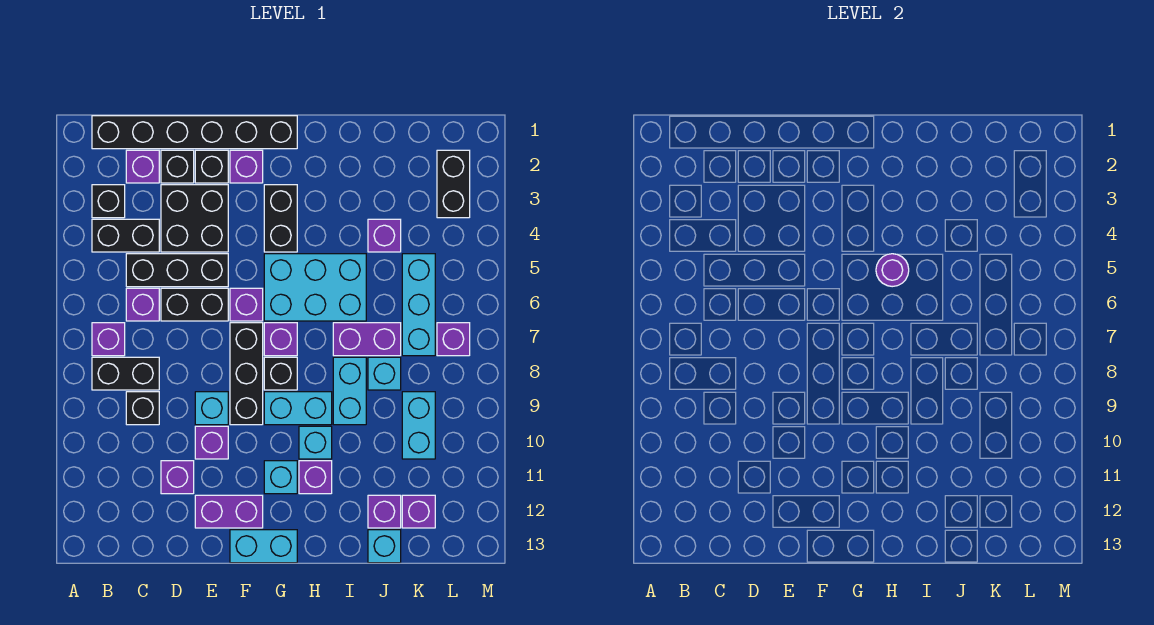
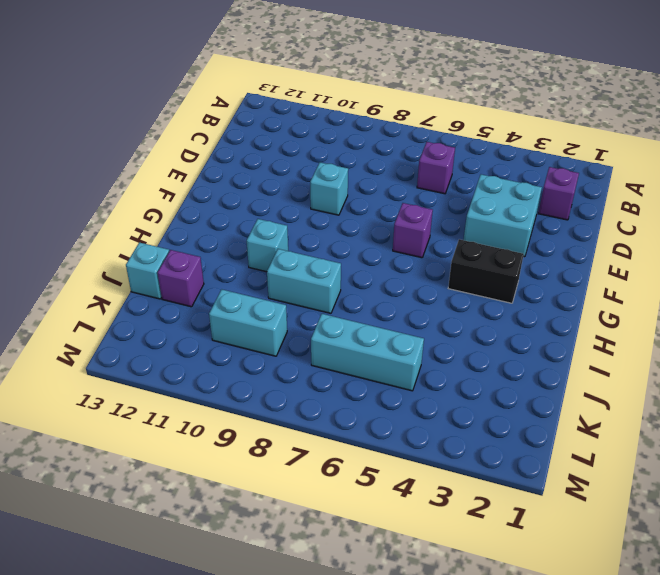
cyan 2x2 brick [464,174,542,257] -> black 2x2 brick [161,185,228,252]
none -> black 1x6 brick [92,116,297,149]
none -> black 1x1 brick [92,185,125,218]
none -> black 1x2 brick [92,219,159,252]
none -> purple 1x1 brick [92,323,125,356]

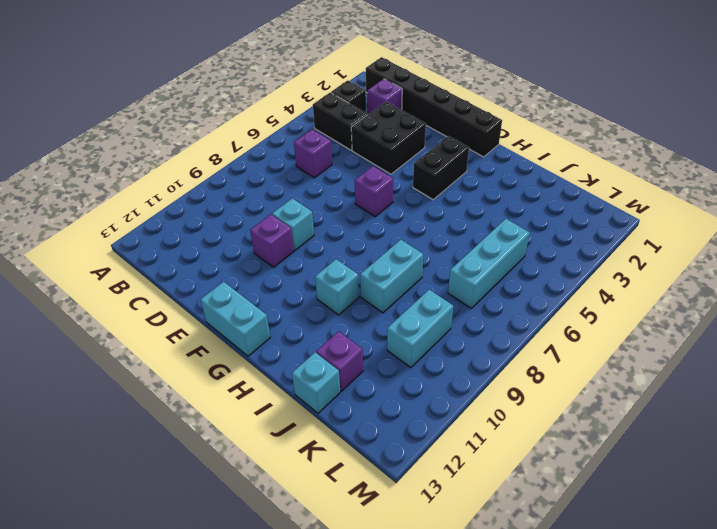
none -> purple 1x1 brick [92,323,125,356]
none -> black 1x2 brick [92,357,159,390]
none -> black 1x3 brick [126,254,228,287]
none -> black 1x1 brick [126,392,159,425]

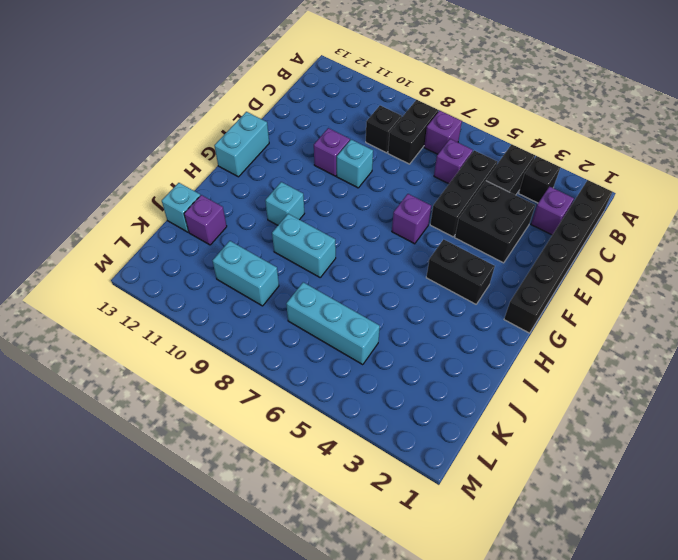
none -> black 1x1 brick [161,150,194,183]
none -> black 1x2 brick [161,288,228,321]
none -> purple 1x1 brick [161,461,194,494]
none -> black 1x1 brick [195,150,228,183]

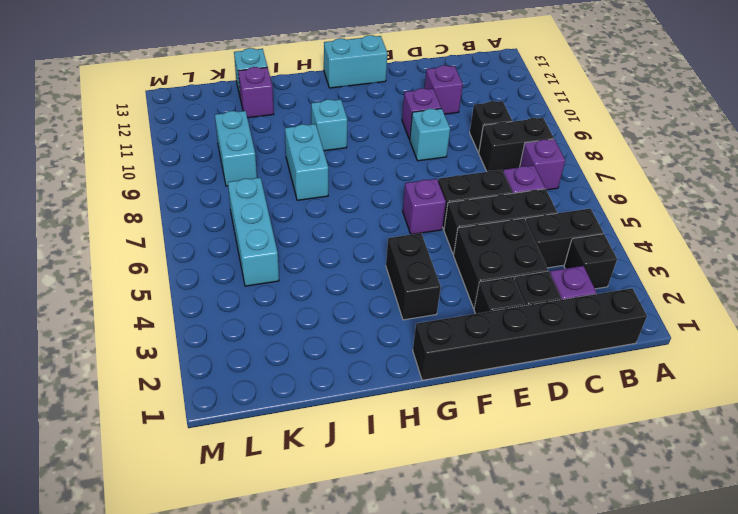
none -> purple 1x2 brick [195,495,263,528]
none -> purple 1x1 brick [230,150,263,183]
none -> black 1x3 brick [230,323,263,425]
none -> cyan 2x3 brick [264,254,366,321]

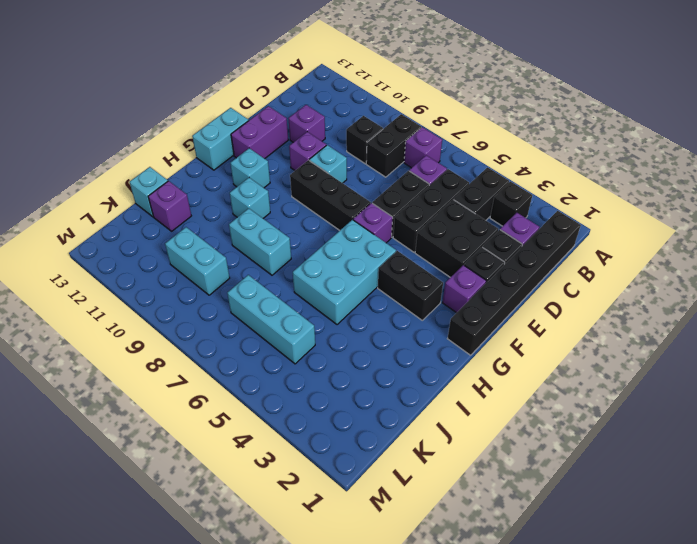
none -> purple 1x1 brick [264,323,297,356]
none -> black 1x1 brick [264,357,297,390]
none -> cyan 1x2 brick [264,392,332,425]
none -> purple 1x1 brick [299,461,332,494]

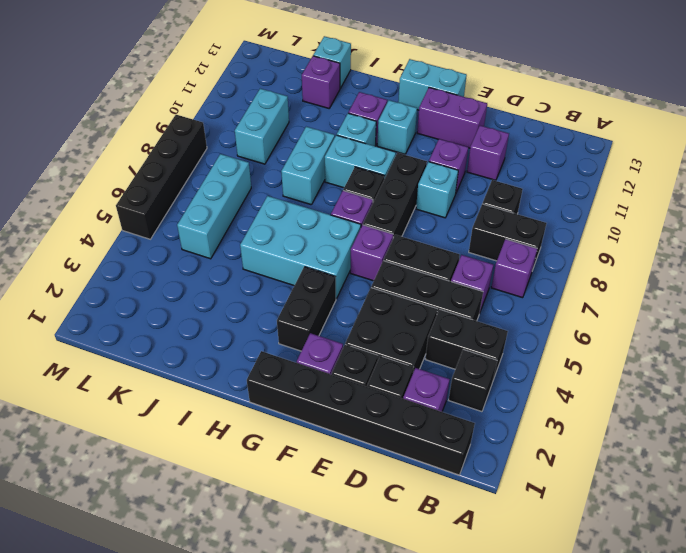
black 1x4 brick [116,115,207,239] -> none
none -> purple 1x2 brick [333,323,401,356]
none -> purple 1x1 brick [368,219,401,252]
none -> cyan 1x1 brick [368,357,401,390]
none -> purple 1x1 brick [402,495,435,528]

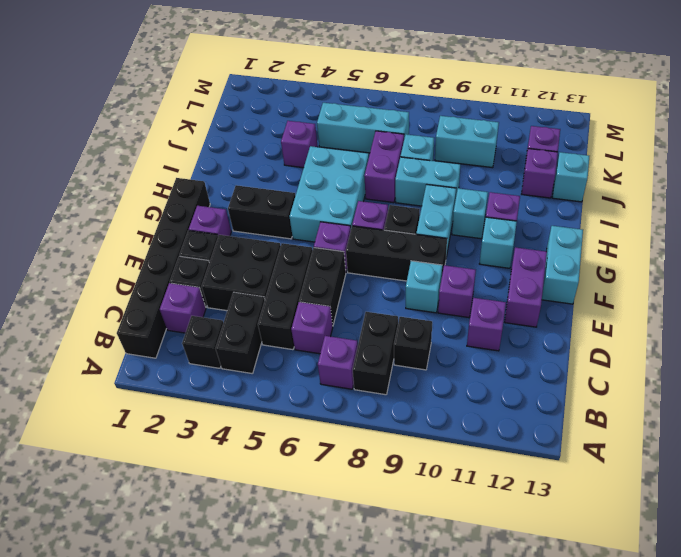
none -> black 1x2 brick [437,150,470,218]
none -> purple 1x1 brick [437,323,470,356]
none -> purple 1x1 round brick [876,254,909,287]

